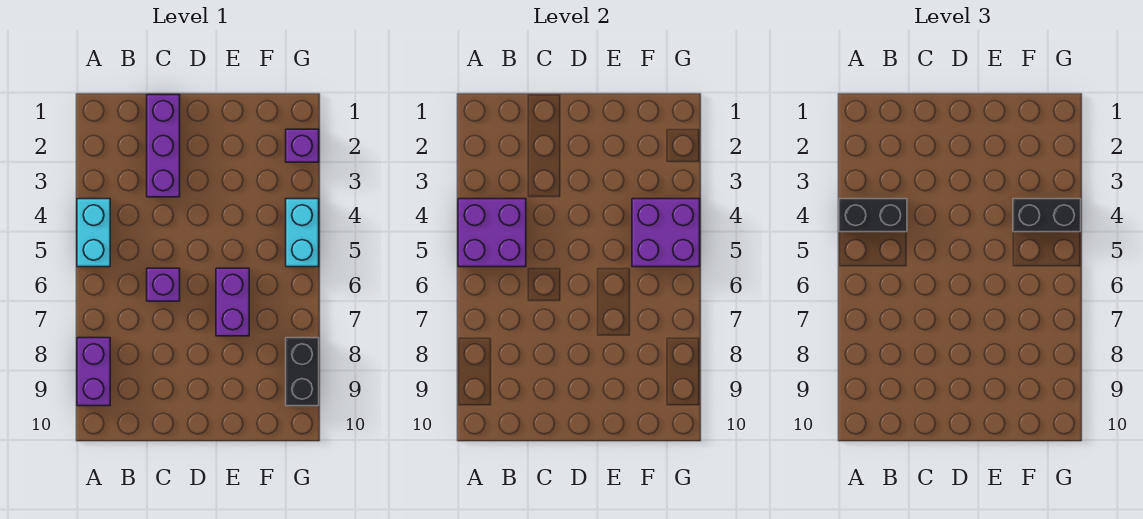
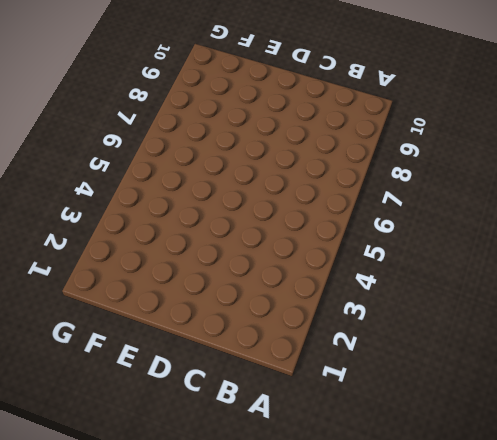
none -> cyan 1x2 brick [77,199,110,267]
none -> purple 1x2 brick [77,338,110,406]
none -> purple 1x3 brick [147,95,180,197]

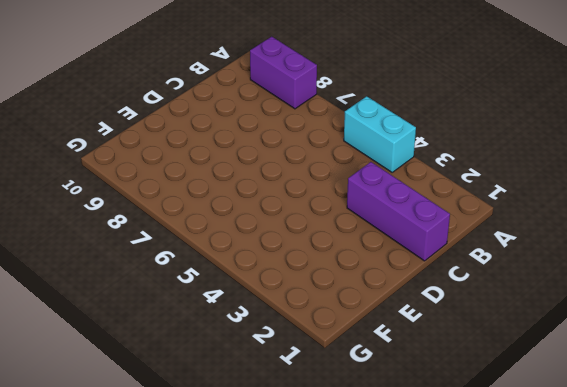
none -> purple 1x1 brick [147,268,180,301]
none -> purple 1x2 brick [216,268,249,336]
none -> purple 1x1 brick [286,129,319,162]

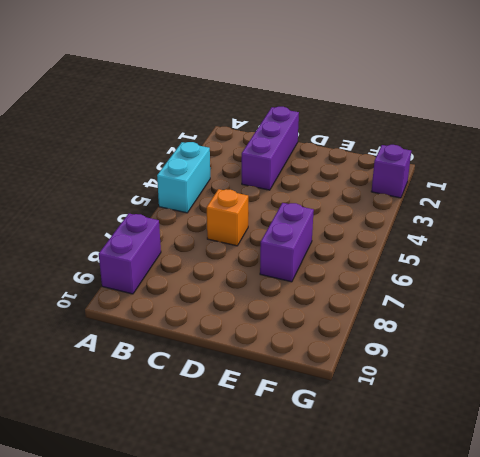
orange 1x1 brick [207,189,248,246] -> purple 1x1 brick [147,268,180,301]
none -> cyan 1x2 brick [286,199,319,267]
none -> black 1x2 brick [286,338,319,406]
none -> purple 2x2 brick [458,199,526,267]

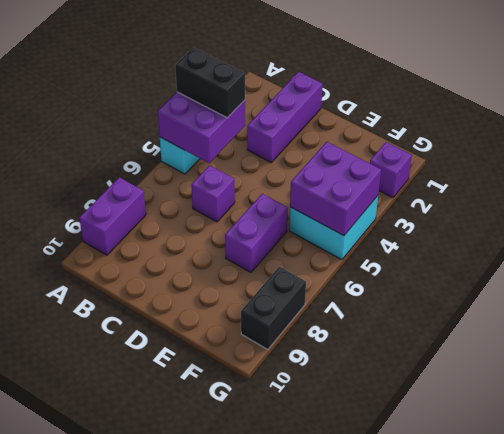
cyan 2x2 brick [289,196,378,260] -> cyan 1x2 brick [286,199,319,267]
none -> black 1x2 brick [1013,199,1081,232]

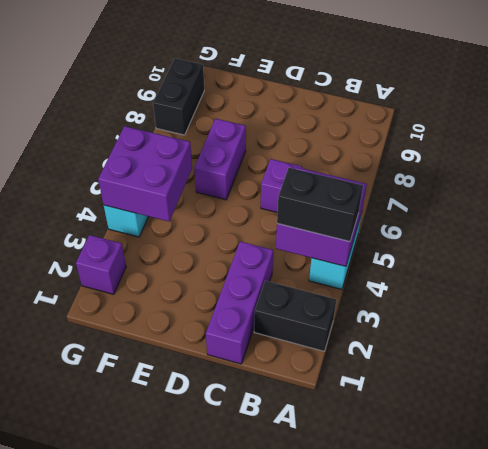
black 1x2 brick [254,281,336,351] -> black 1x2 brick moved to [1013,199,1081,232]
none -> purple 1x2 brick [77,338,110,406]

